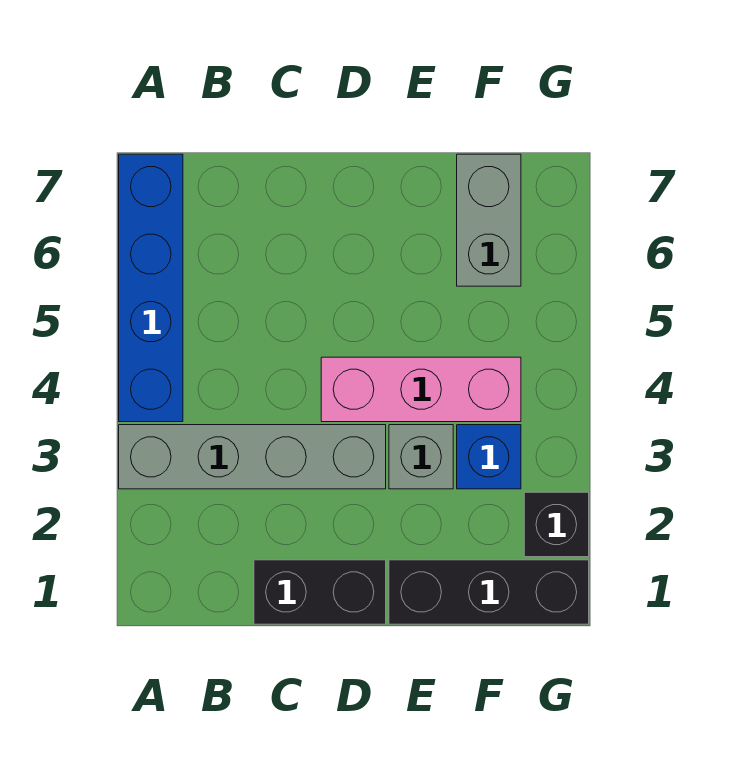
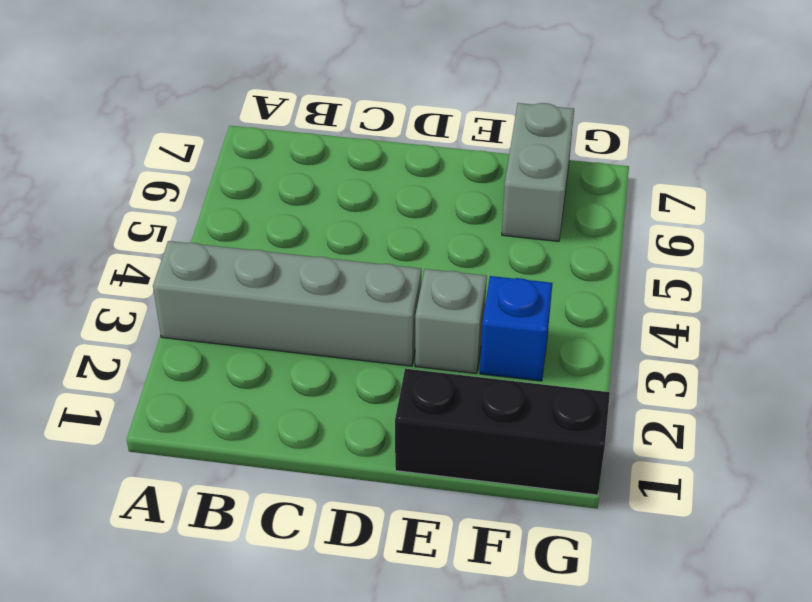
none -> blue 1x4 brick [119,154,183,422]
none -> black 1x2 brick [254,560,386,624]

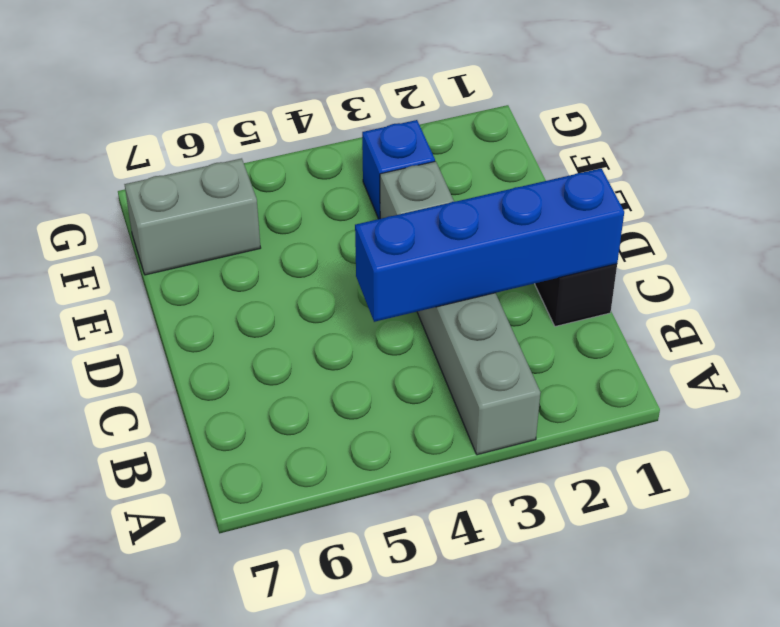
blue 1x4 brick [355,168,624,322] -> blue 1x4 brick moved to [119,154,183,422]
none -> pink 1x3 brick [321,357,521,422]
none -> black 1x3 brick [389,560,589,624]

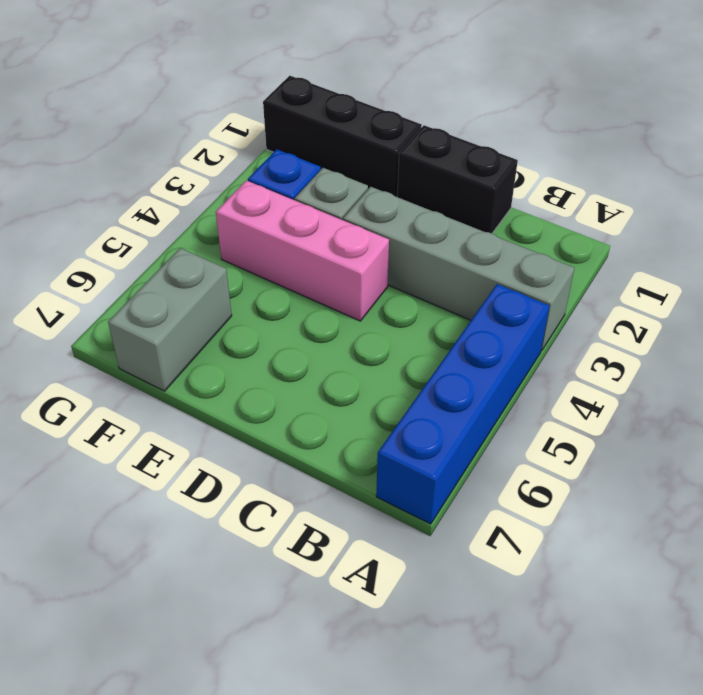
none -> black 1x1 brick [524,492,589,557]

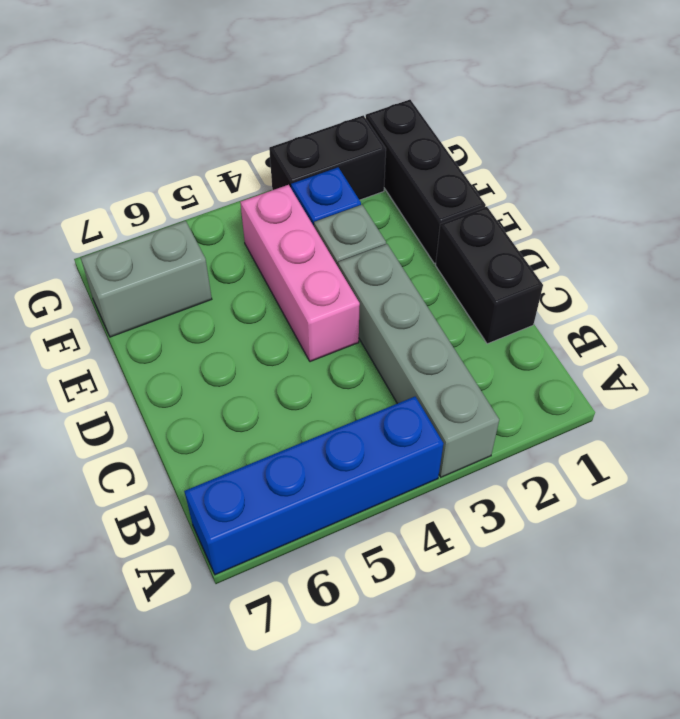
black 1x2 brick [269,115,386,200] -> black 1x1 brick [524,492,589,557]

